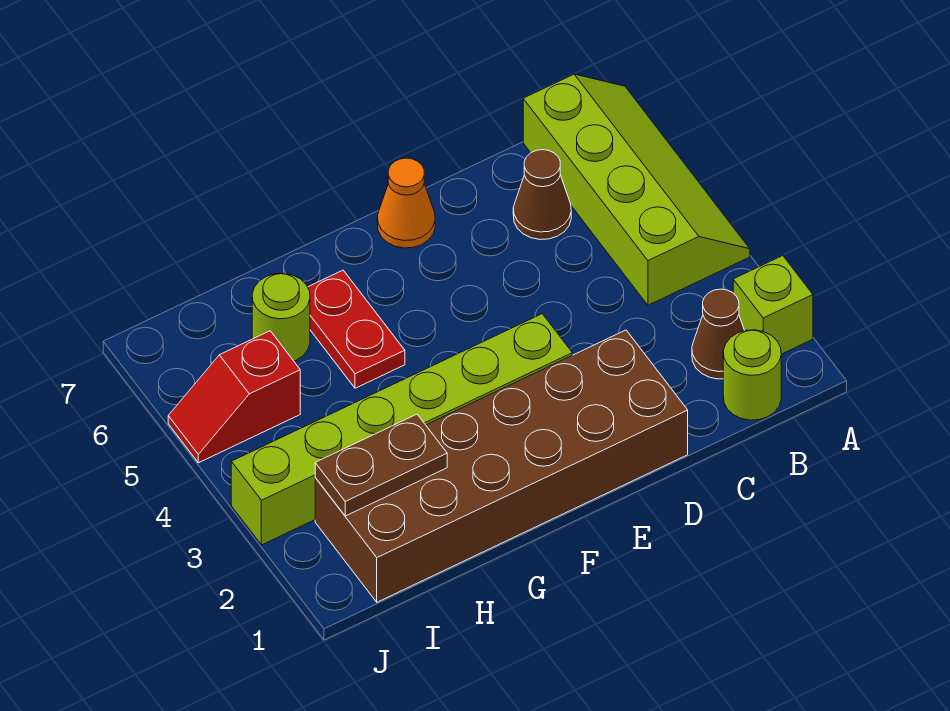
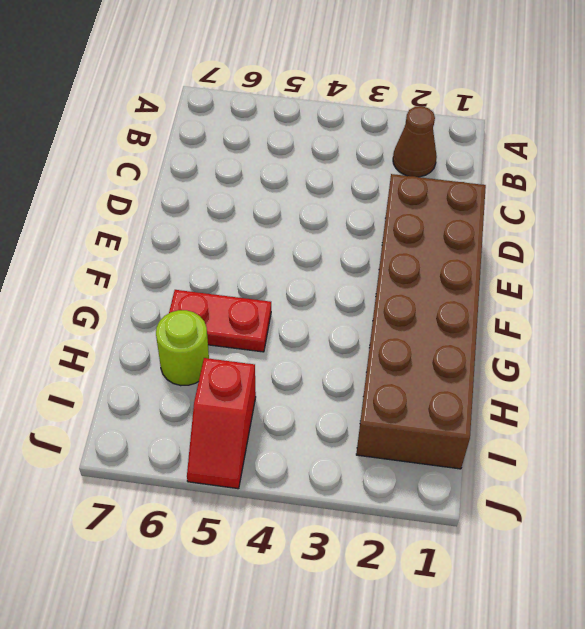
none -> lime 1x1 brick [733,256,813,354]
none -> lime 2x4 slope [523,74,750,305]
none -> lime 1x1 round brick [723,330,781,420]

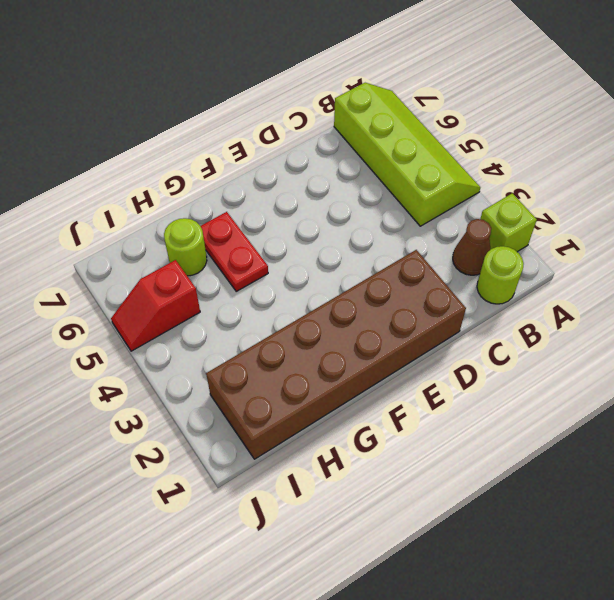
none -> brown 1x1 cone [513,150,571,240]
none -> lime 1x6 brick [231,314,572,545]
none -> orange 1x1 cone [377,158,435,248]

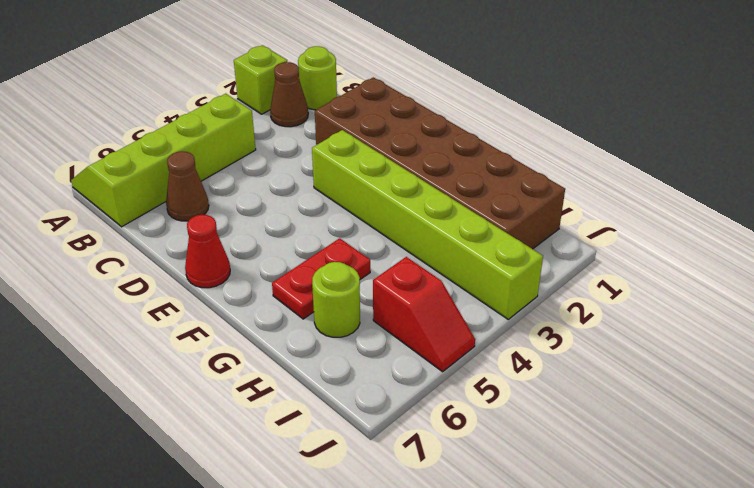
red 1x1 cone [185,215,230,288] -> orange 1x1 cone [377,158,435,248]
none -> brown 1x2 plate [315,414,447,516]

